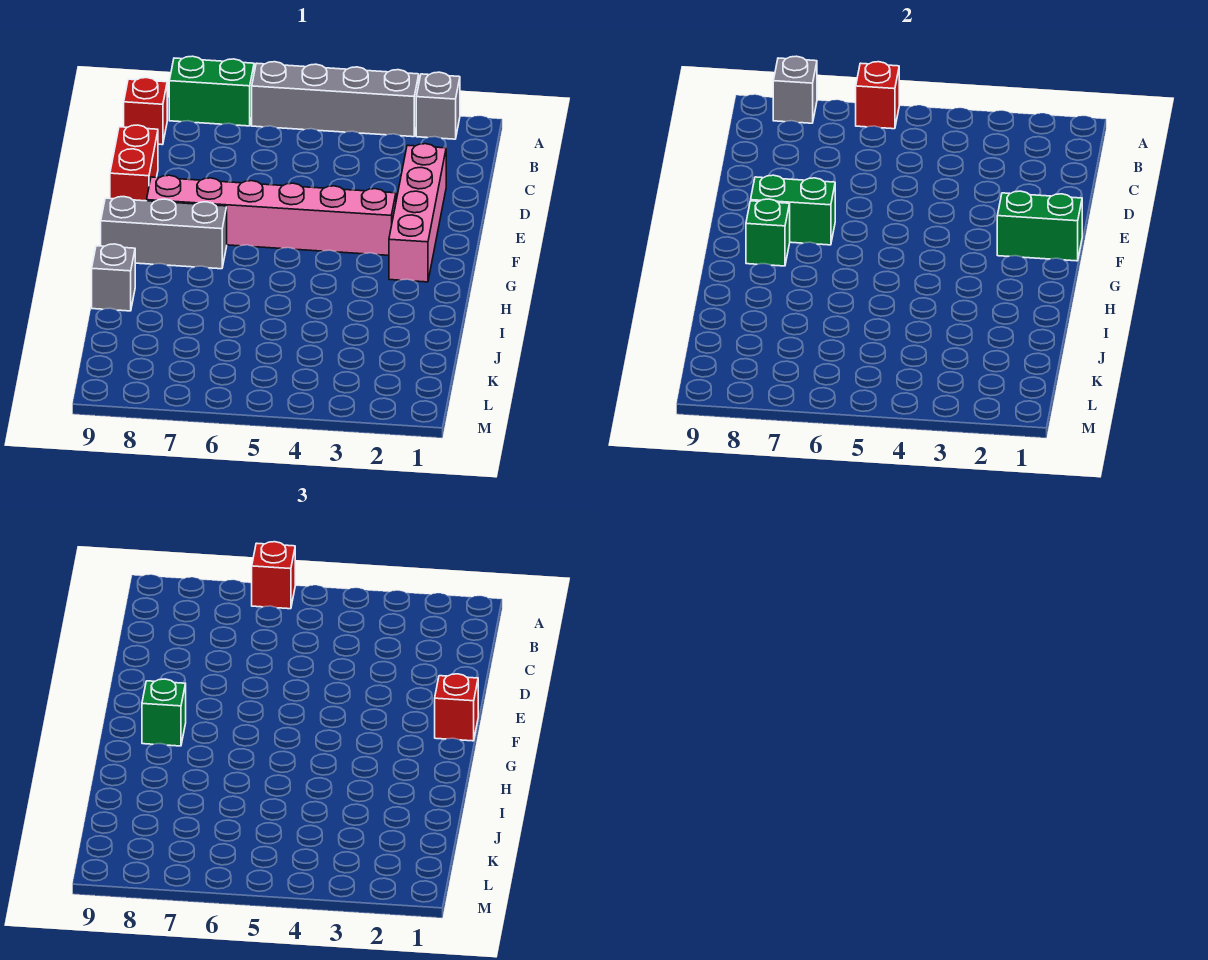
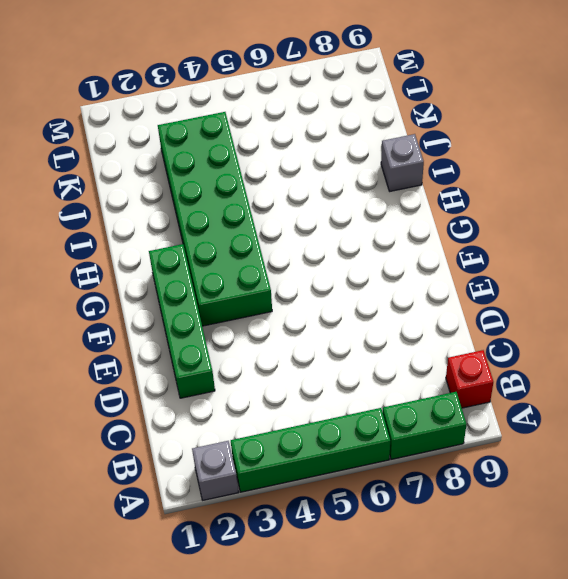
green 1x4 brick [231,408,390,492] -> grey 1x4 brick [252,62,419,137]
green 1x4 brick [149,244,215,398] -> pink 1x4 brick [389,144,446,282]
green 2x6 brick [158,112,272,326] -> pink 1x6 brick [147,175,396,255]
none -> red 1x2 brick [110,125,158,201]
none -> grey 1x3 brick [101,197,227,269]
none -> red 1x1 brick [856,62,899,129]

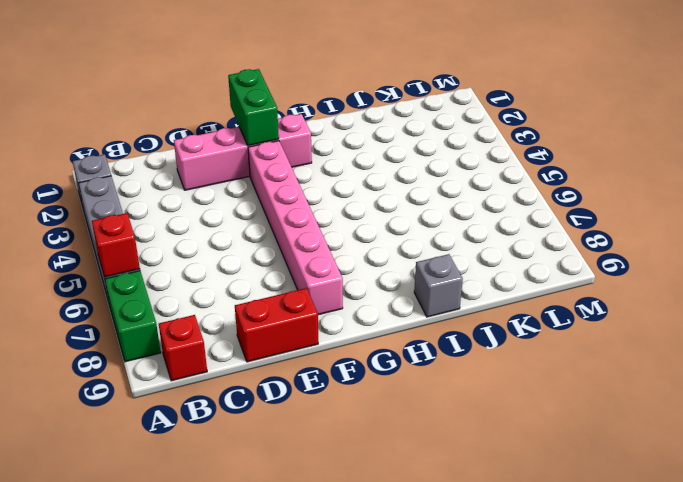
none -> grey 1x3 brick [101,197,227,269]
none -> grey 1x1 brick [773,56,817,123]
none -> green 1x2 brick [751,175,835,245]

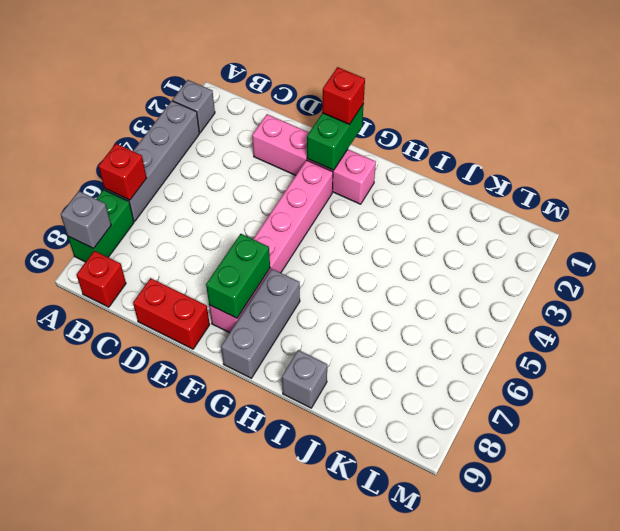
none -> green 1x1 brick [746,199,790,266]
none -> red 1x1 brick [252,542,295,609]
none -> green 1x1 brick [142,679,186,746]

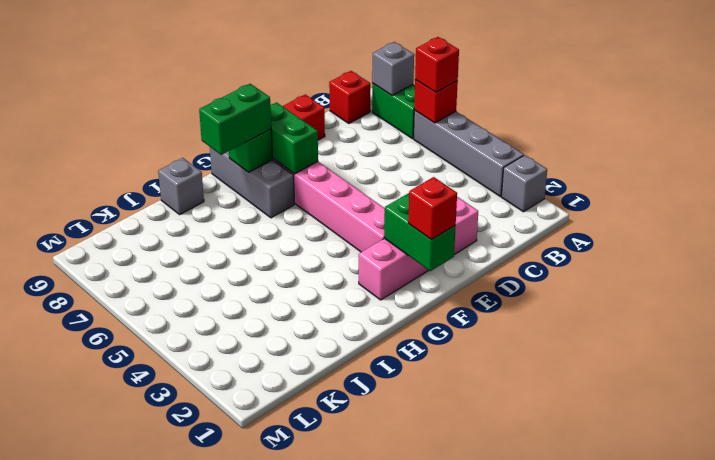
green 1x2 brick [199,84,271,155] -> green 1x1 brick [142,679,186,746]

